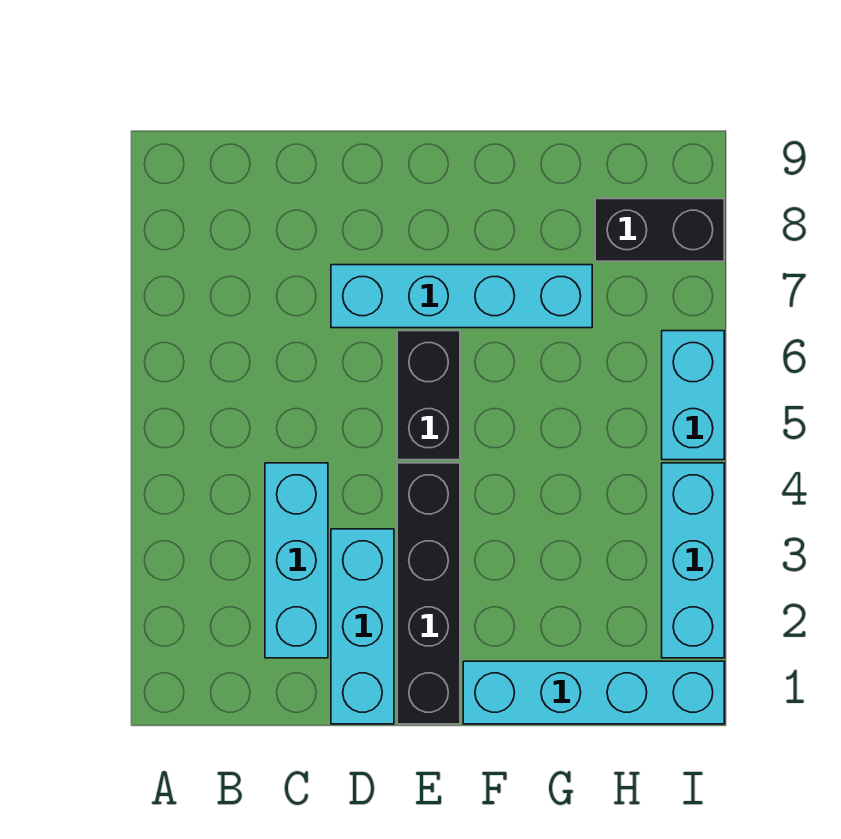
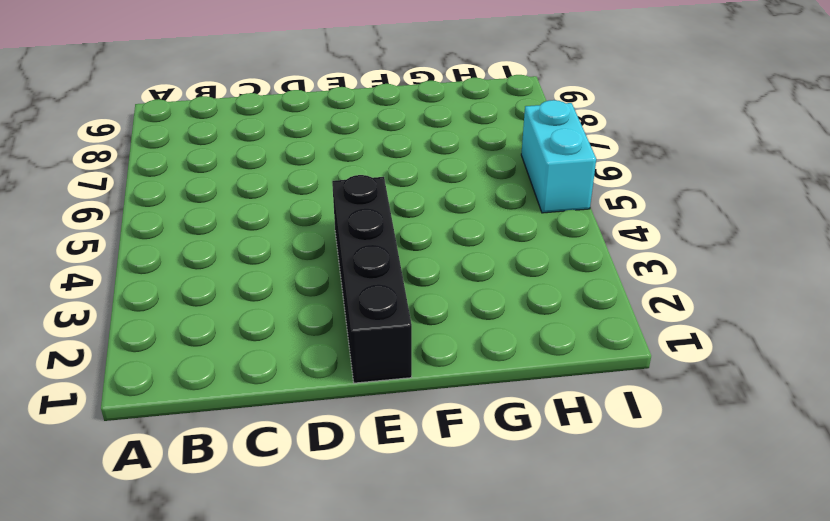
none -> cyan 1x3 brick [265,463,328,658]
none -> cyan 1x3 brick [331,529,394,724]

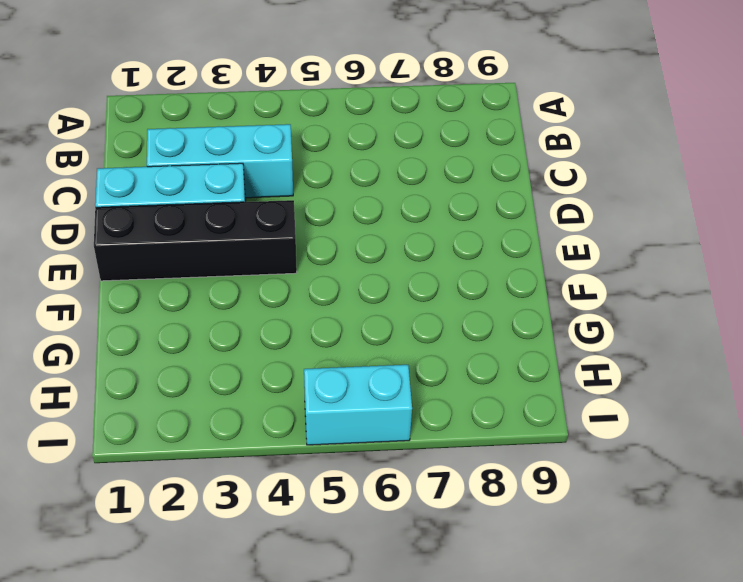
none -> cyan 1x4 brick [331,265,592,328]
none -> black 1x2 brick [397,331,460,460]

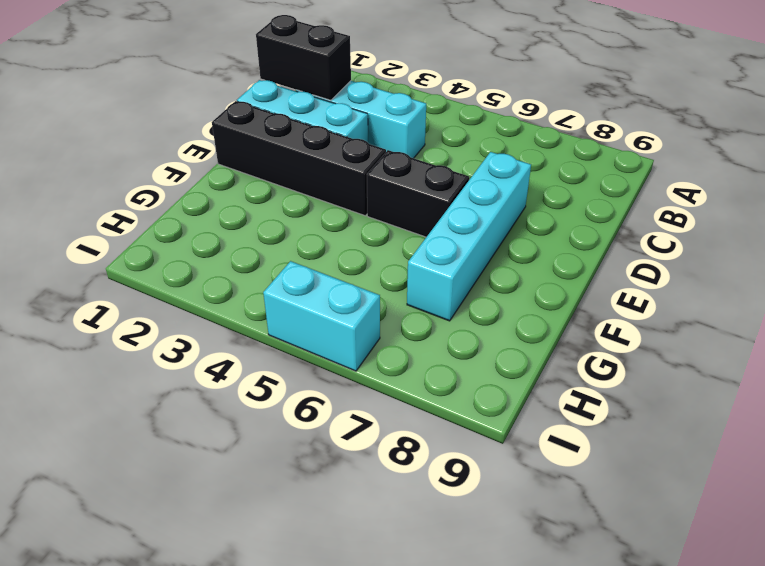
black 1x2 brick [256,15,351,100] -> black 1x2 brick turned to [595,199,724,261]
none -> cyan 1x4 brick [463,661,724,724]
none -> cyan 1x3 brick [662,463,724,658]

